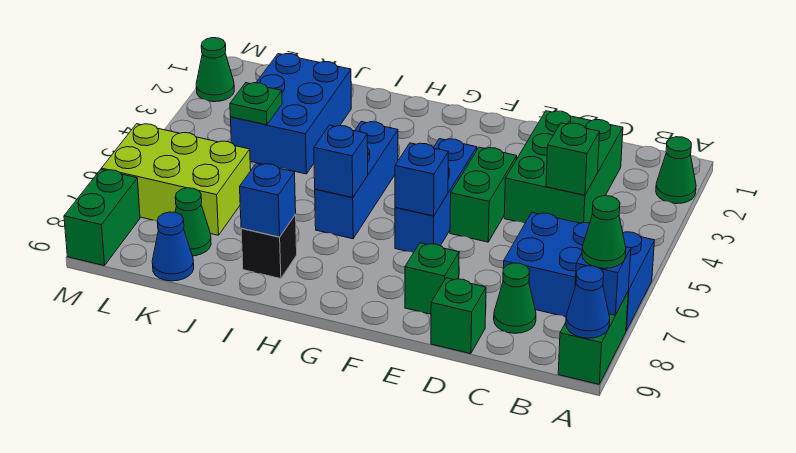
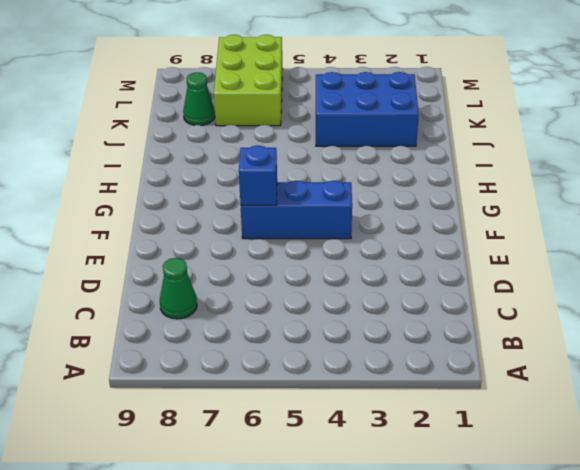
none -> green 1x1 cone [656,137,696,204]
none -> blue 2x3 brick [503,212,654,331]
none -> green 1x2 brick [558,292,628,384]

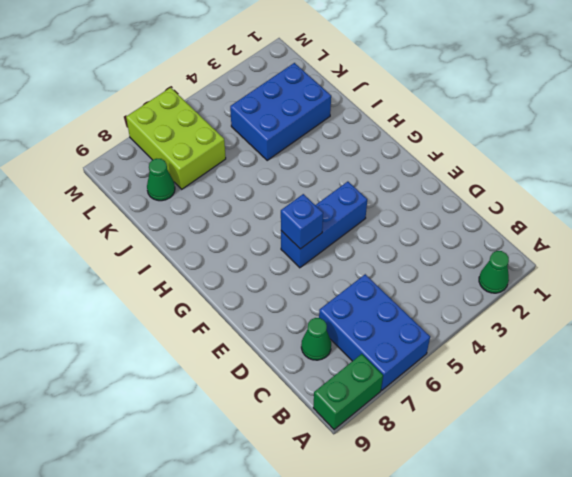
none -> green 2x3 brick [504,111,623,223]
none -> green 1x1 brick [431,278,486,354]
none -> green 1x2 brick [450,147,517,242]

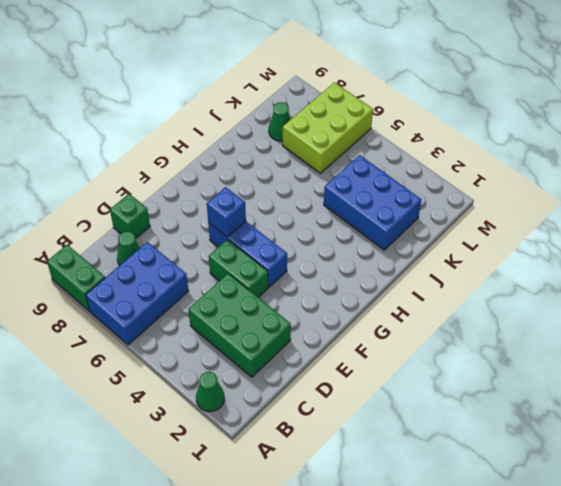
none -> green 1x1 brick [405,243,459,314]
none -> blue 1x3 brick [315,122,398,239]
none -> black 1x1 brick [241,215,297,279]

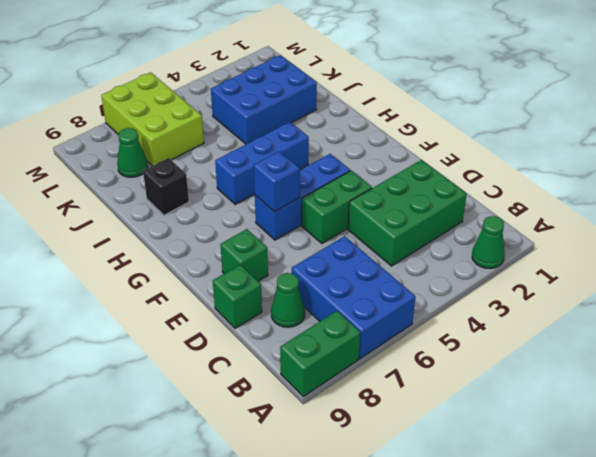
none -> blue 1x1 cone [152,212,194,281]
none -> green 1x1 cone [196,38,234,102]
none -> green 1x2 brick [64,169,140,266]

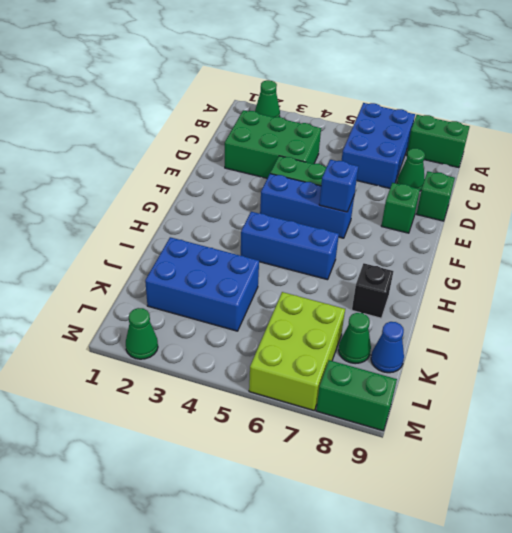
none -> blue 1x1 brick [575,247,631,315]
none -> blue 1x1 cone [566,266,610,338]
none -> green 1x1 brick [546,123,600,195]

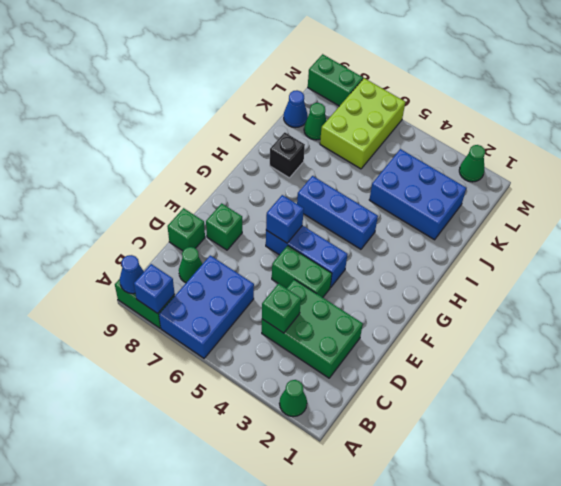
none -> blue 1x1 brick [314,125,368,198]
none -> blue 1x1 brick [240,163,296,237]
none -> green 1x1 plate [230,83,282,125]

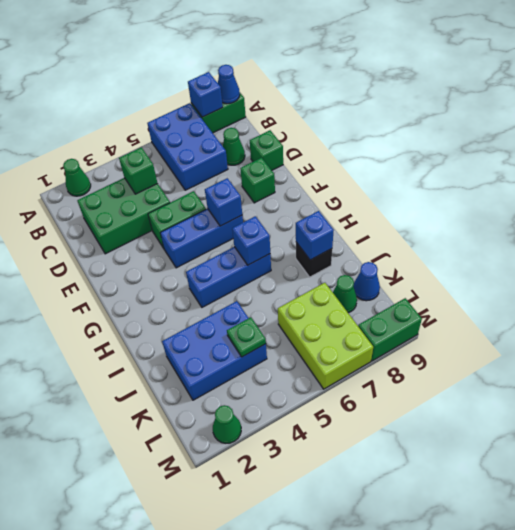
none -> green 1x1 cone [582,196,626,268]

